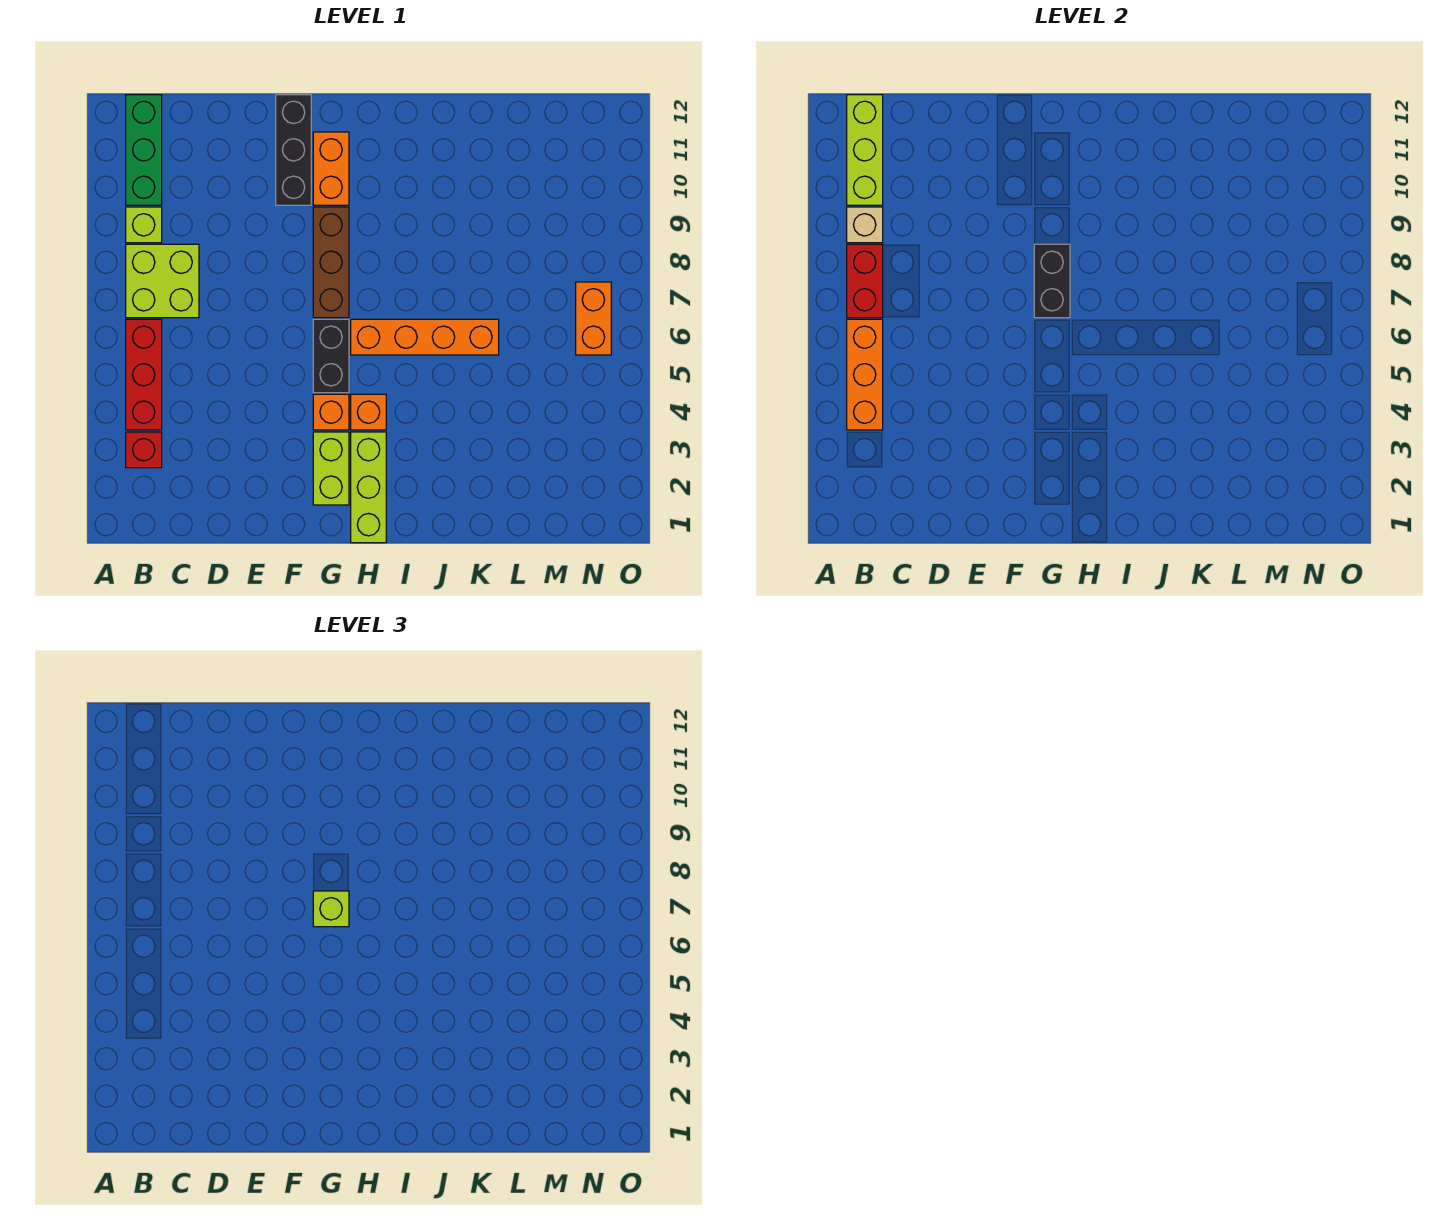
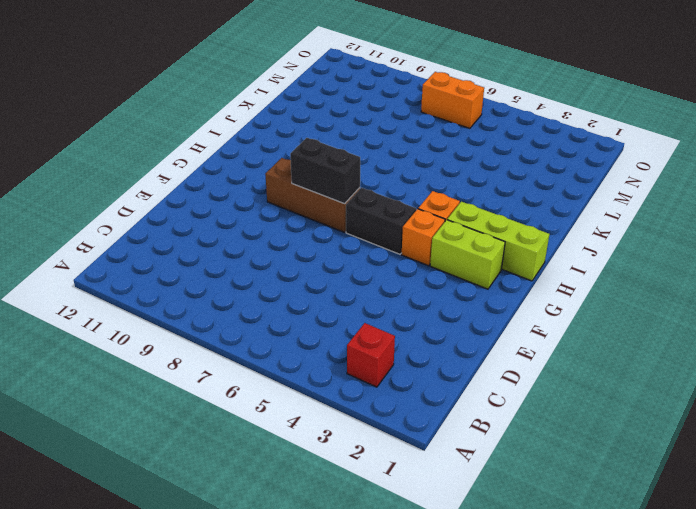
none -> red 1x3 brick [126,319,162,430]
none -> lime 2x2 brick [126,244,199,318]
none -> lime 1x1 brick [126,207,162,243]

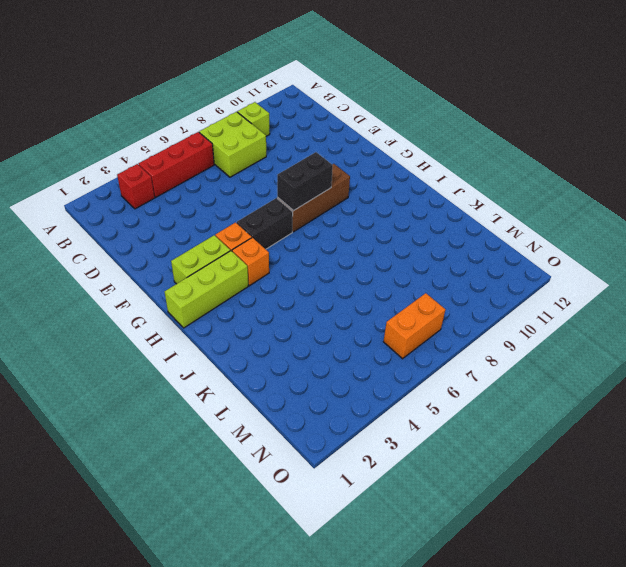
none -> green 1x3 brick [126,95,162,205]
none -> black 1x3 brick [276,95,311,205]
none -> orange 1x2 brick [313,132,349,205]

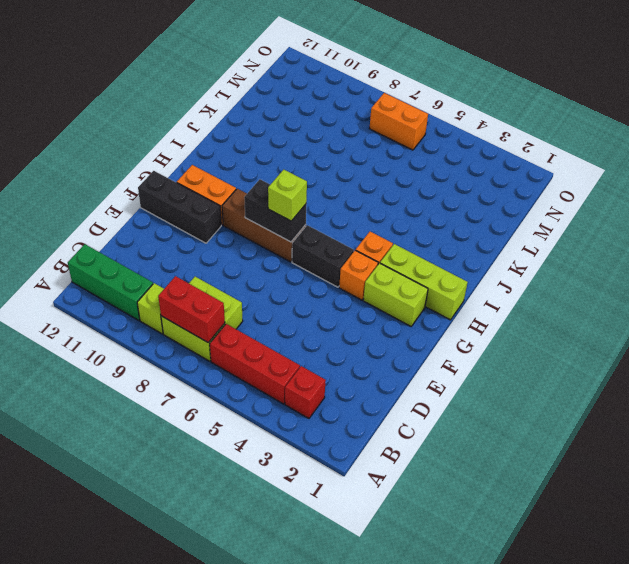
none -> orange 1x4 brick [351,319,499,355]
none -> orange 1x3 brick [847,319,883,430]
none -> tan 1x1 brick [847,207,883,243]

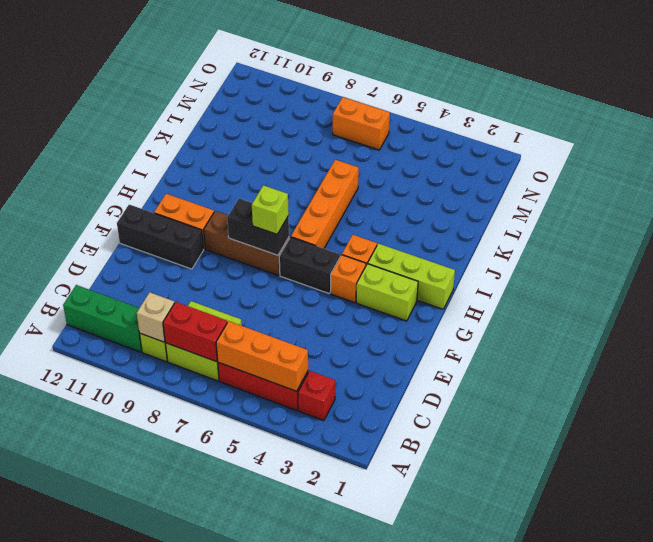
none -> lime 1x3 brick [847,95,883,205]

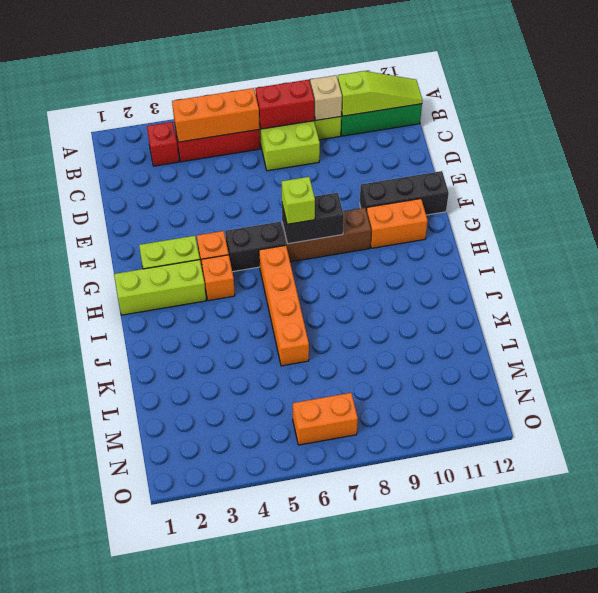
lime 1x3 slope [338,71,422,116] -> lime 1x3 brick [847,95,883,205]

